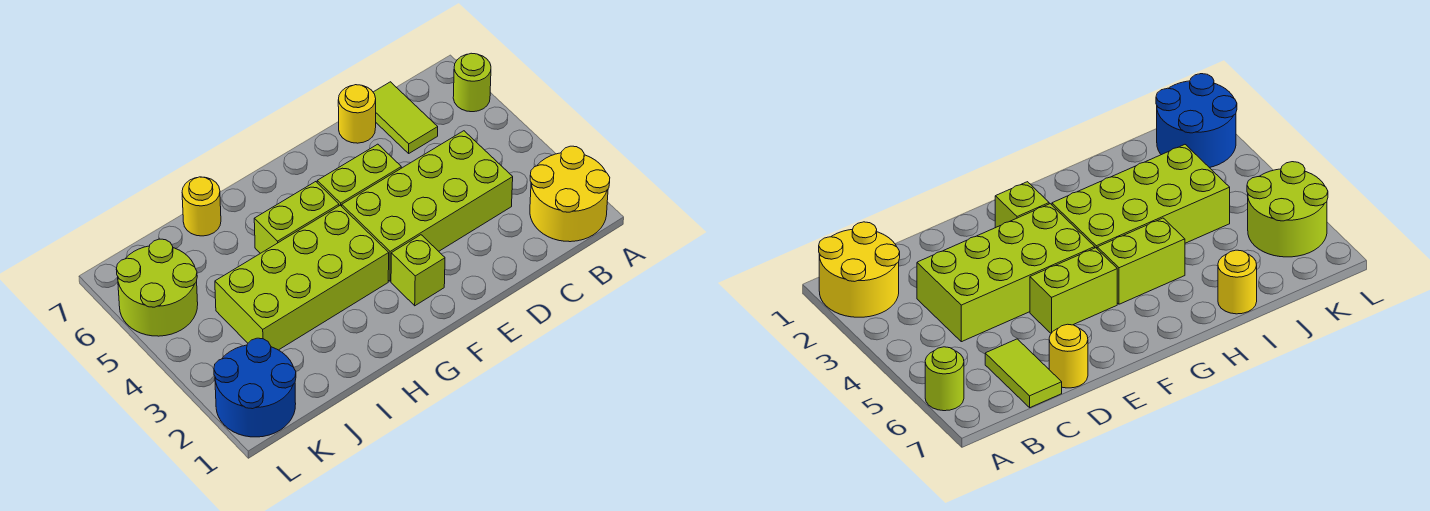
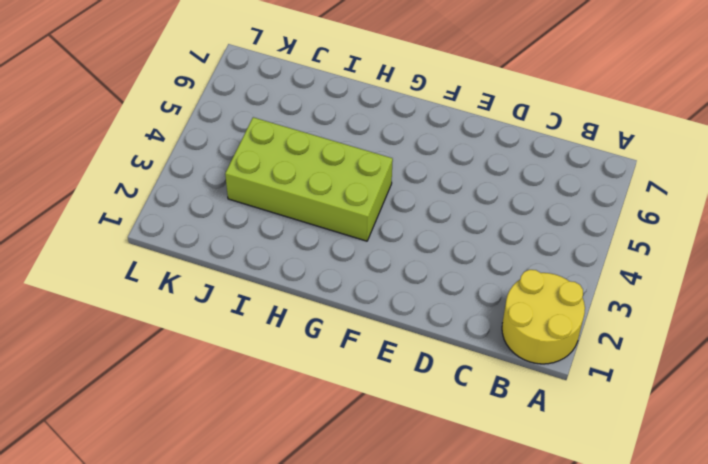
none -> lime 1x1 round brick [453,53,491,112]
none -> lime 2x4 brick [342,131,513,281]
none -> lime 1x2 tile [373,82,438,153]

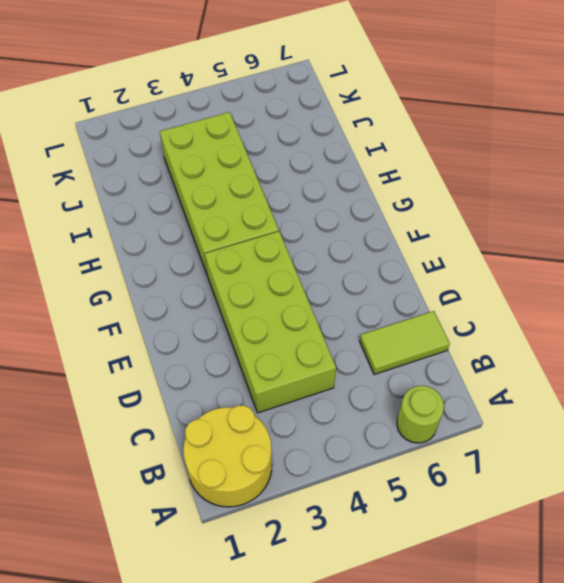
none -> yellow 1x1 round brick [338,85,376,143]
none -> lime 1x2 brick [317,144,401,206]
none -> lime 1x1 brick [391,235,445,306]

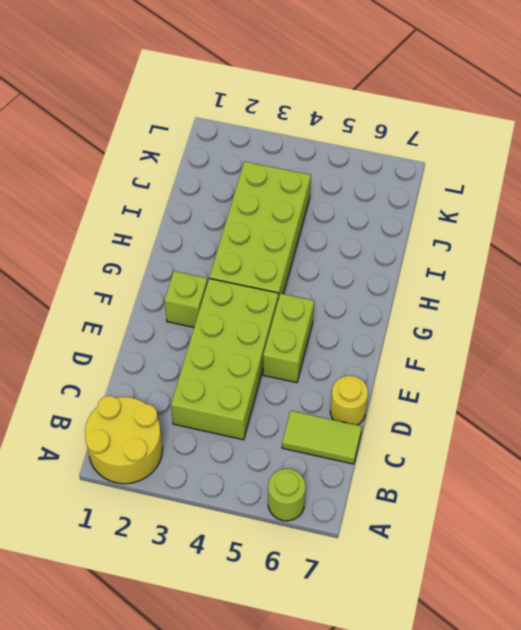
none -> lime 1x2 brick [254,182,339,253]
none -> yellow 1x1 round brick [182,177,221,236]
none -> blue 2x2 round brick [214,338,296,437]

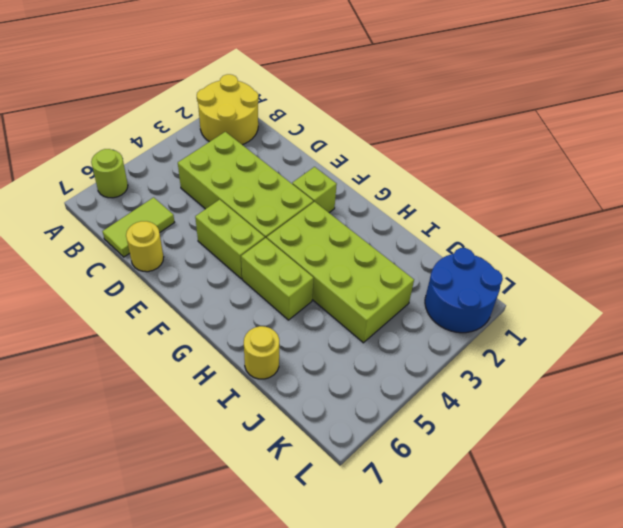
none -> lime 2x2 round brick [116,239,198,336]

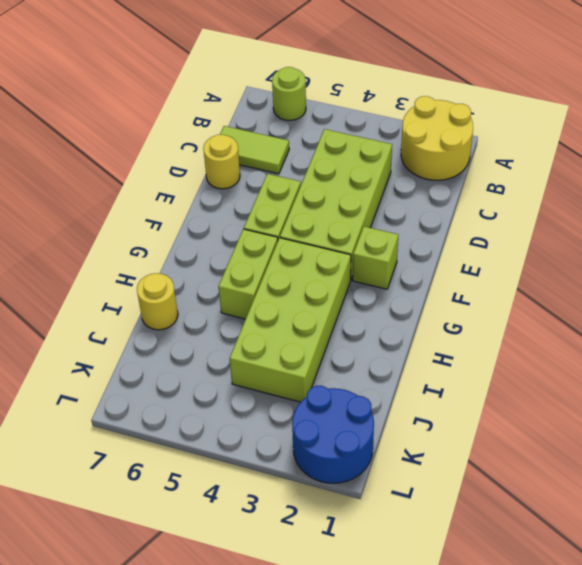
none -> lime 2x2 round brick [116,239,198,336]

